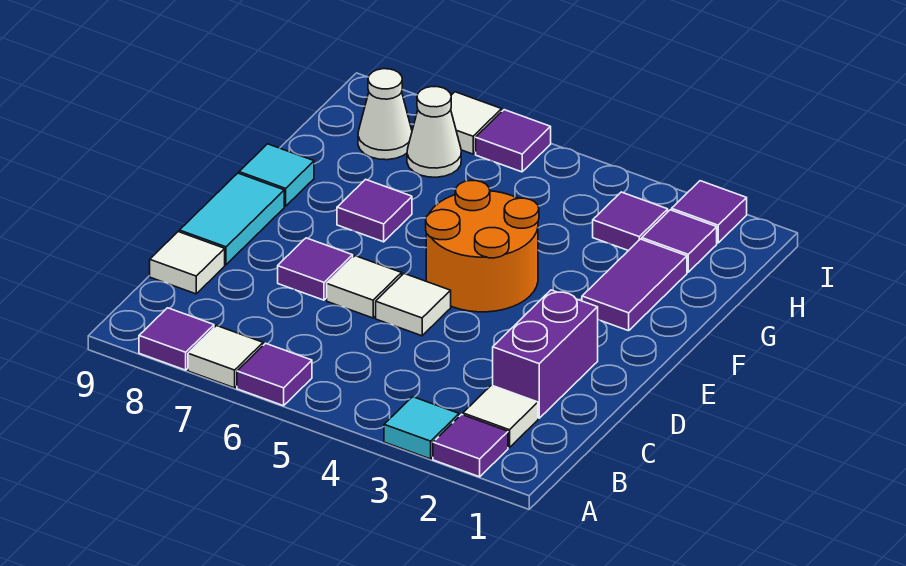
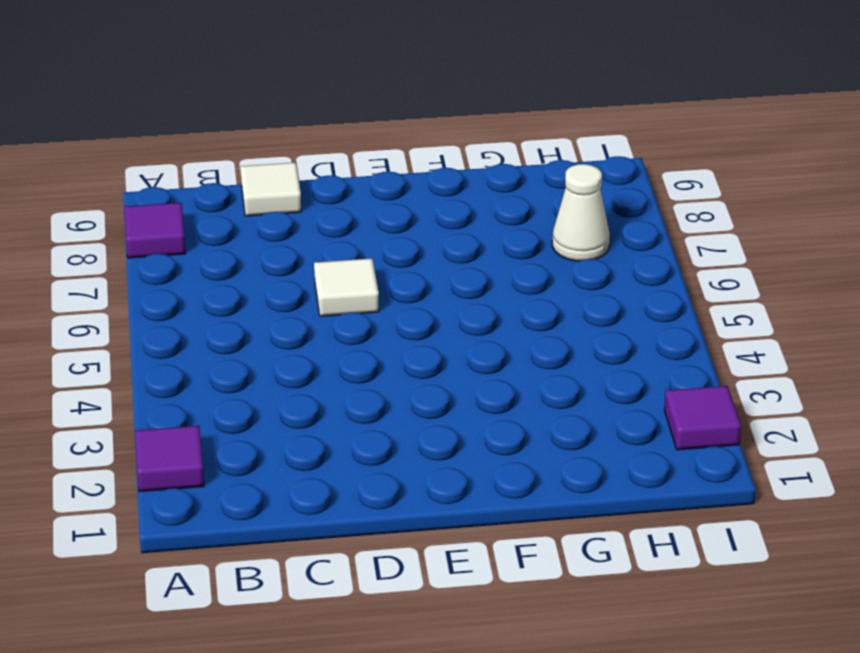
none -> cyan 1x1 tile [384,397,459,459]
none -> purple 1x1 tile [237,343,312,406]
none -> white 1x1 tile [188,326,263,388]

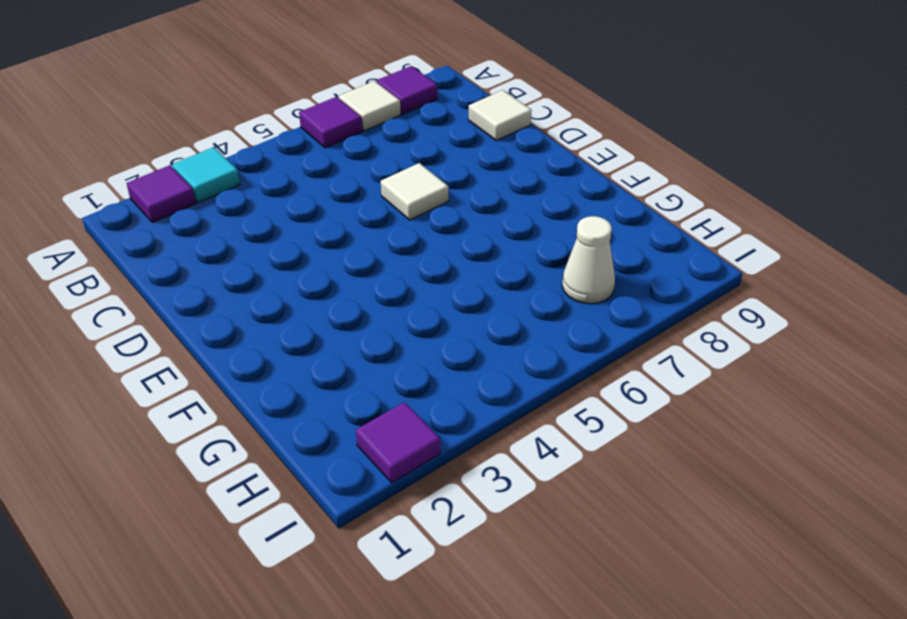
none -> white 1x1 tile [463,385,538,448]
none -> purple 1x2 brick [493,290,598,418]
none -> white 1x1 tile [376,274,451,336]

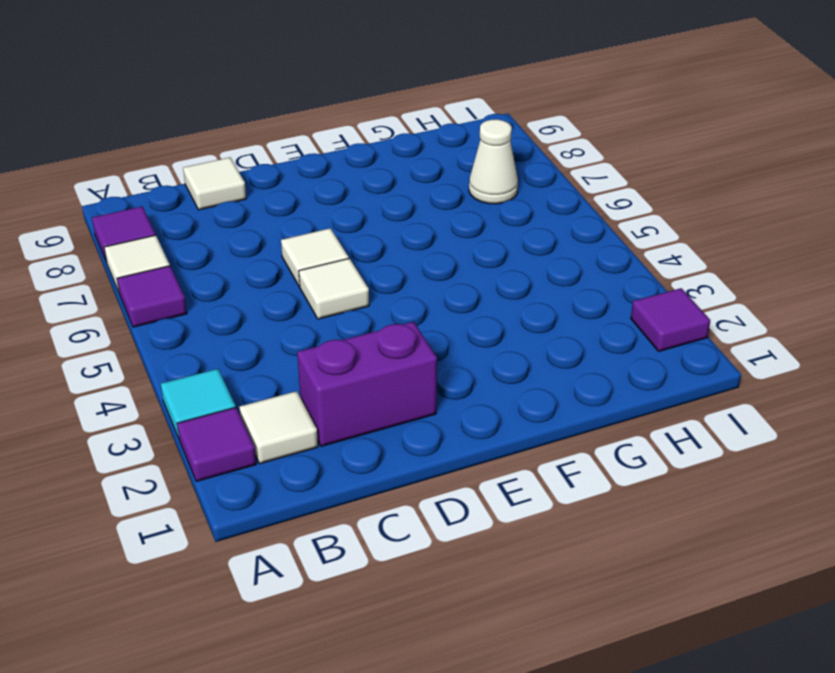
none -> purple 1x1 tile [278,238,353,300]
none -> cyan 1x2 tile [179,173,284,265]
none -> orange 2x2 round brick [426,181,539,312]

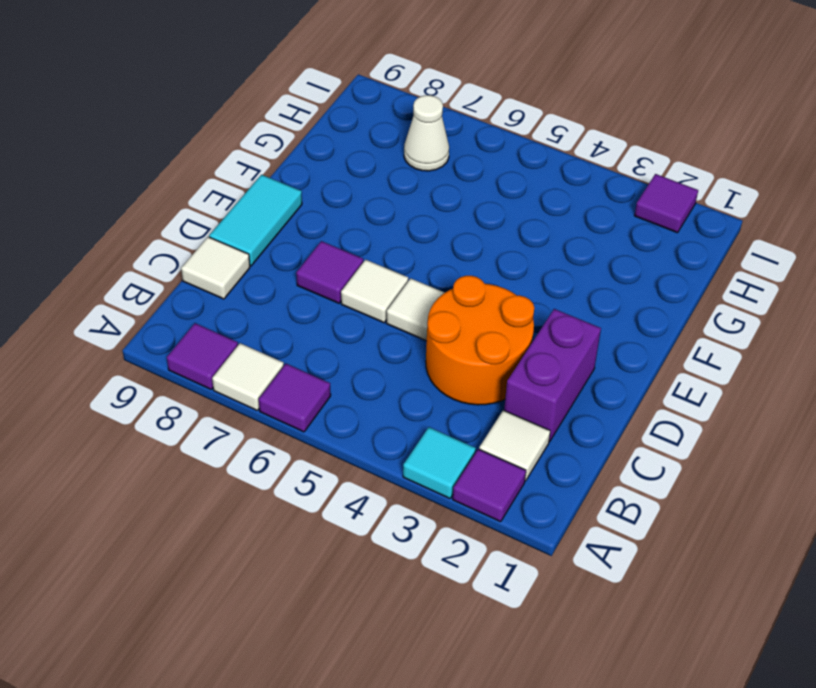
orange 2x2 round brick [426,276,534,405] -> orange 2x2 round brick moved to [426,181,539,312]
none -> purple 1x2 tile [582,239,687,331]
none -> purple 1x1 tile [337,179,412,242]
none -> cyan 1x1 tile [239,144,314,206]

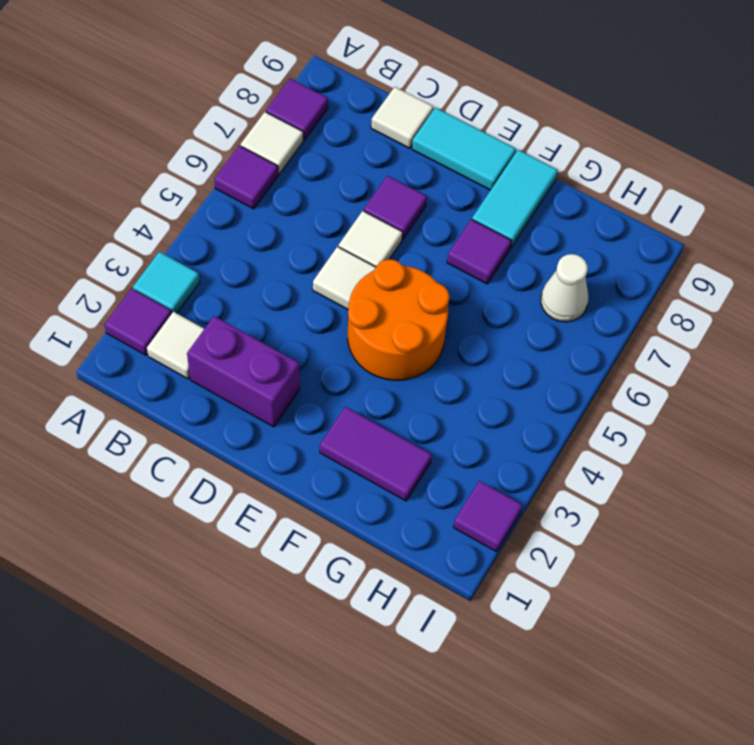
cyan 1x2 tile [472,150,558,248] -> cyan 1x1 tile [239,144,314,206]
none -> purple 1x1 tile [642,210,717,272]
none -> purple 1x1 tile [593,192,668,251]
none -> white 1x1 cone [358,69,412,160]

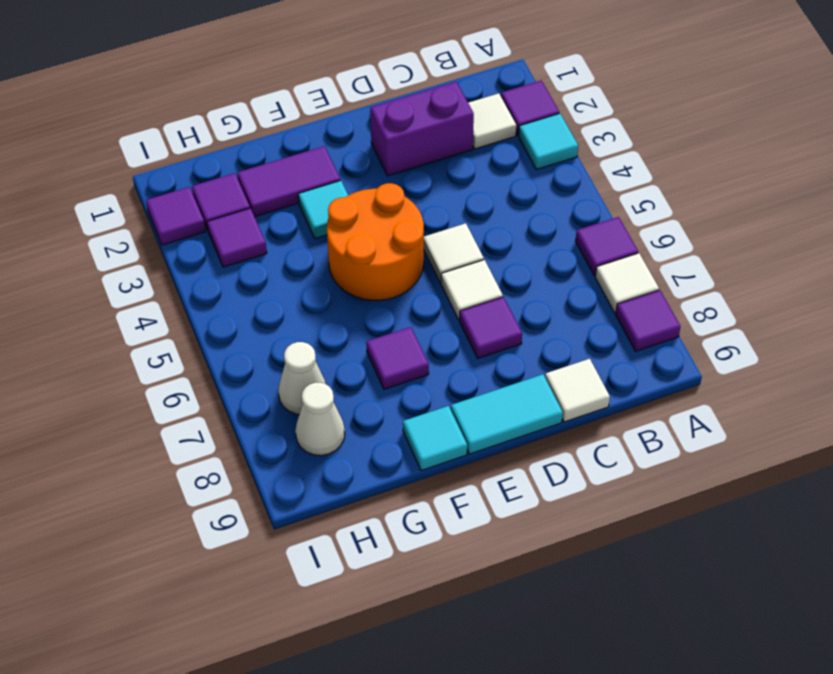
cyan 1x1 tile [298,181,348,239] -> none
none -> purple 1x1 tile [476,110,551,172]
none -> white 1x1 tile [451,92,502,154]

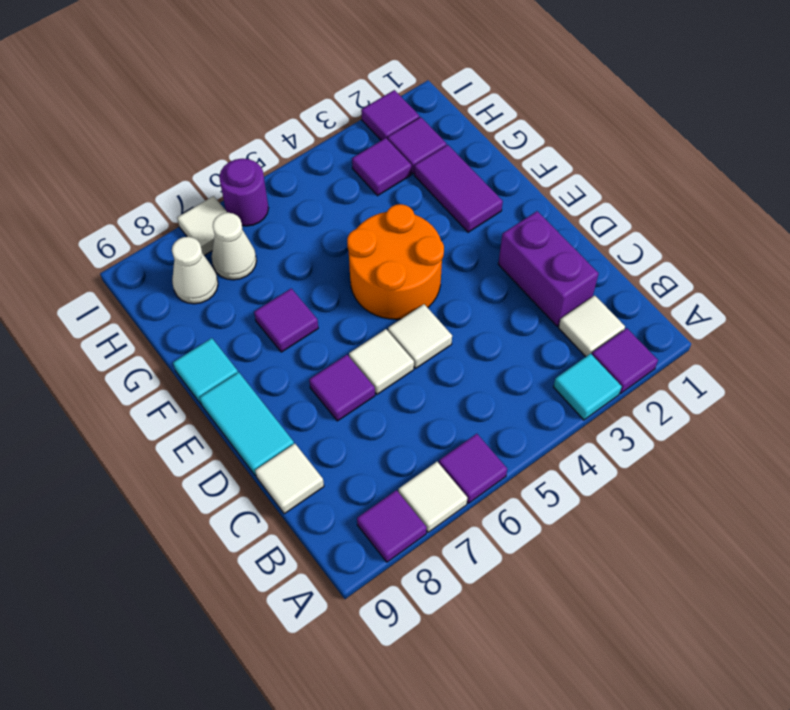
purple 1x1 round brick [219,159,269,226] -> purple 1x1 tile [476,110,551,172]

